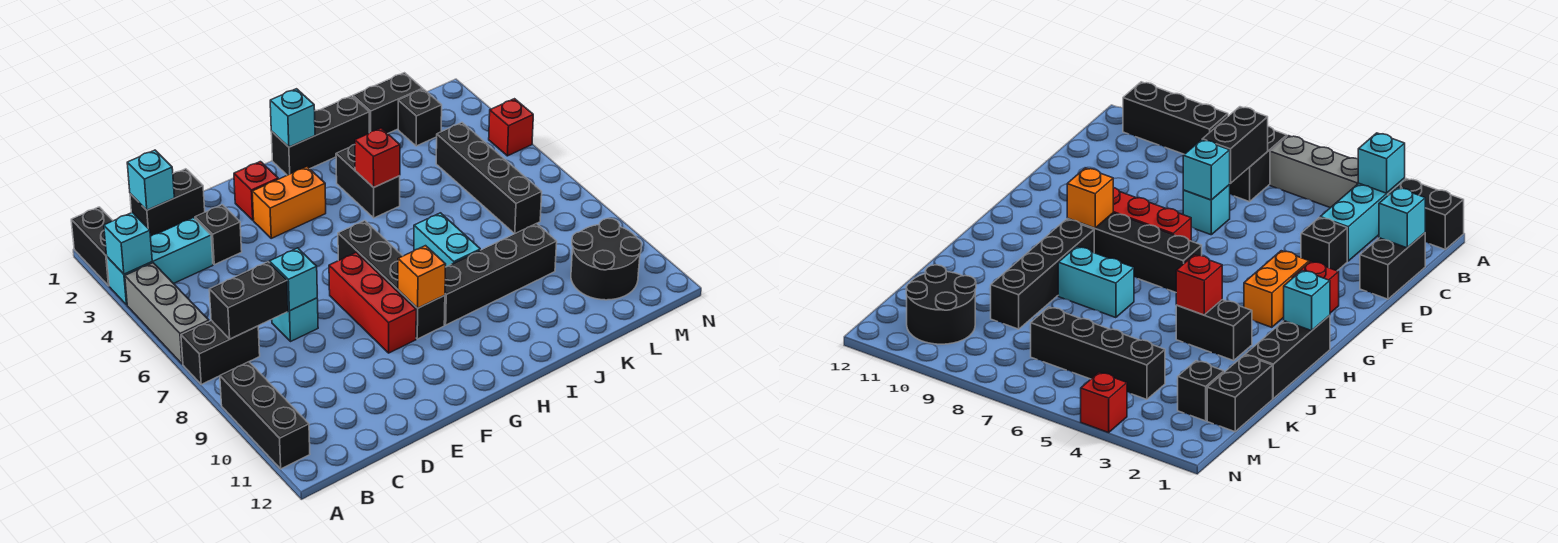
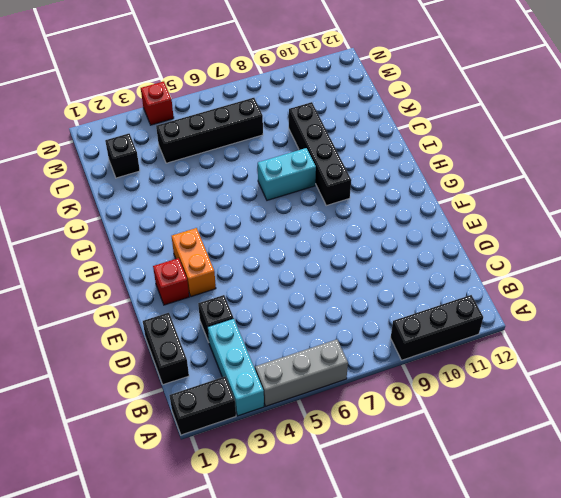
none -> black 1x2 brick [181,320,260,384]
none -> cyan 1x1 brick [272,298,318,342]
none -> red 1x3 brick [329,252,416,353]

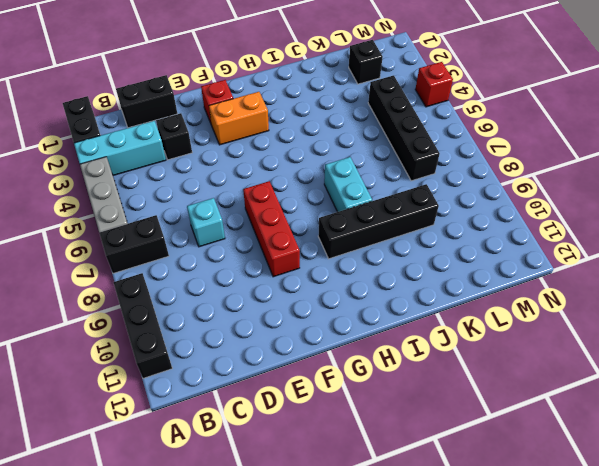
none -> black 1x4 brick [338,221,445,339]
none -> black 1x3 brick [271,96,369,175]
none -> black 1x2 brick [336,145,400,218]

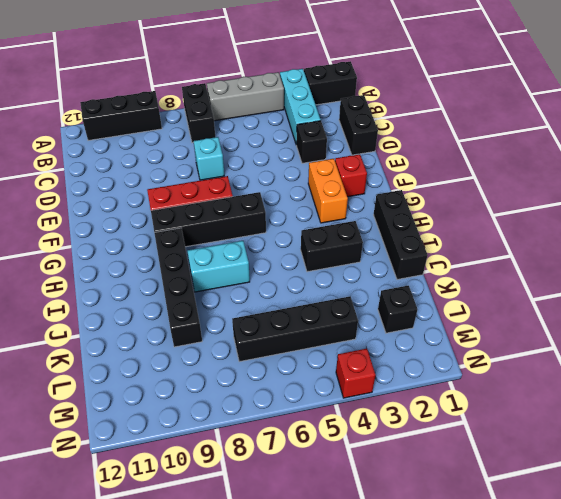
none -> black 1x2 brick [353,73,423,134]
none -> black 2x2 round brick [571,218,642,300]
none -> cyan 1x1 brick [104,212,152,274]

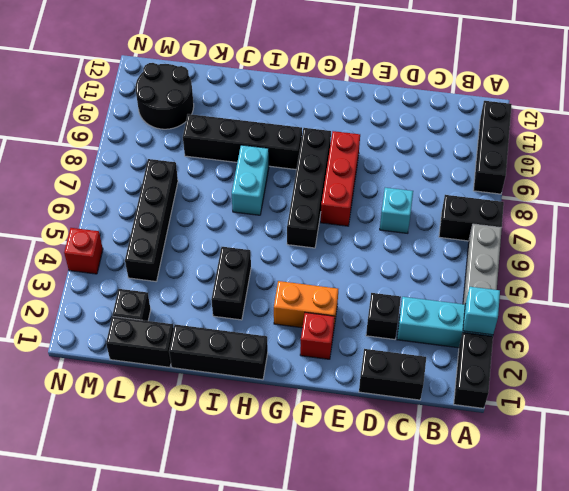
none -> black 1x2 brick [209,262,288,339]
none -> cyan 1x1 brick [127,150,174,210]
none -> cyan 1x1 brick [270,248,317,311]

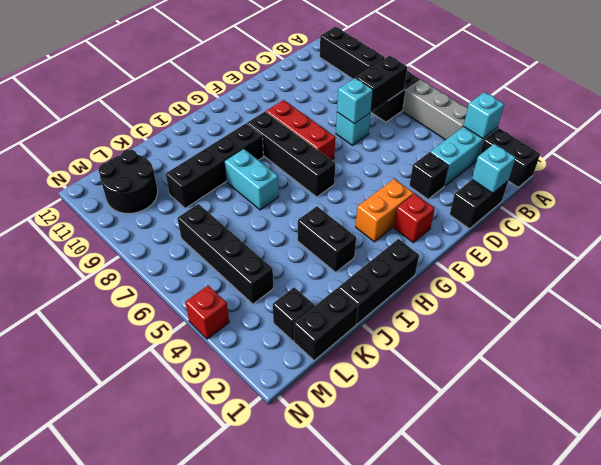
none -> orange 1x1 brick [398,246,446,308]
none -> cyan 1x1 brick [270,89,315,147]
none -> red 1x1 brick [355,128,400,187]

